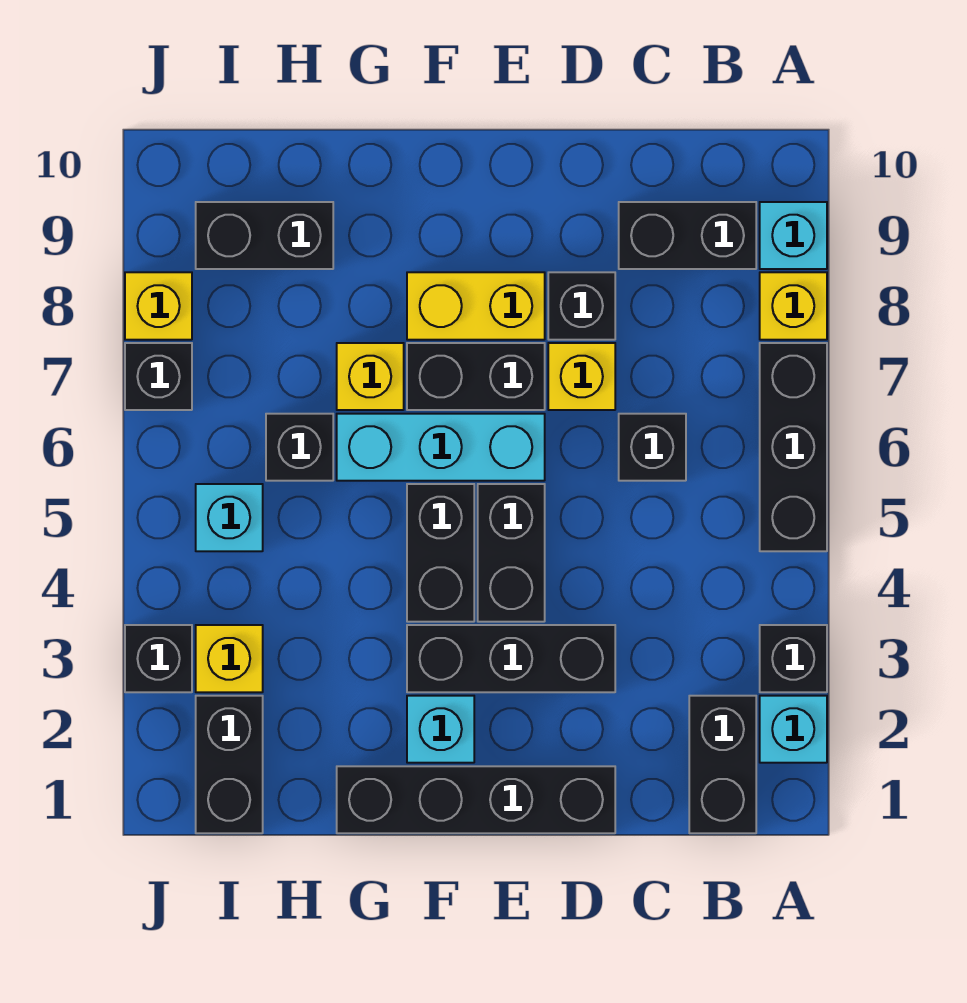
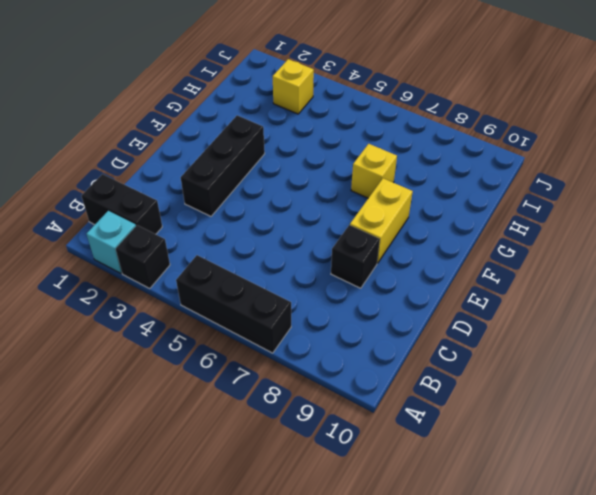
none -> yellow 1x1 brick [760,272,827,340]
none -> cyan 1x1 brick [760,202,827,269]
none -> black 1x2 brick [619,202,756,269]

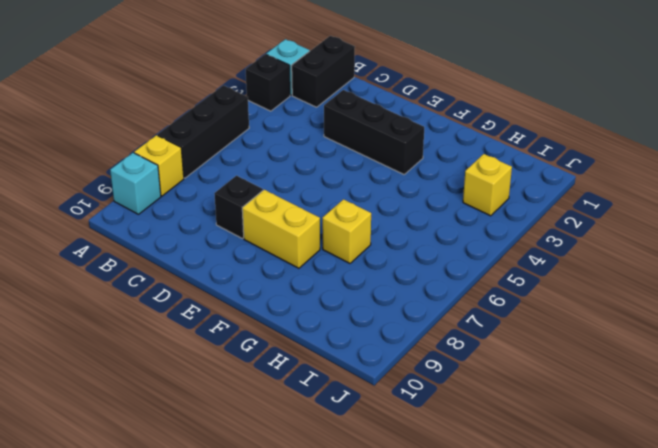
none -> black 1x2 brick [619,202,756,269]
none -> black 1x1 brick [619,414,686,481]
none -> black 1x4 brick [337,766,615,833]

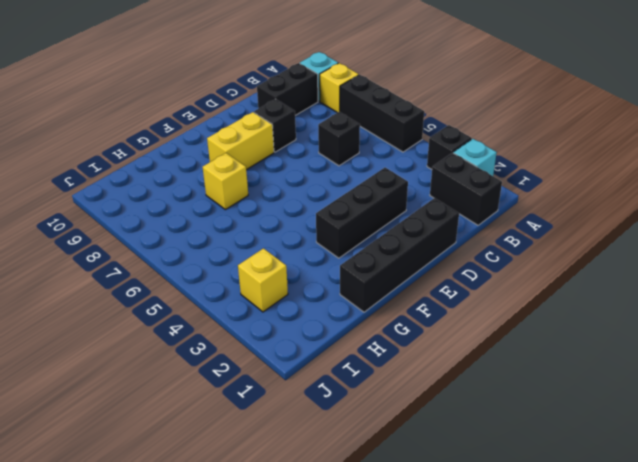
none -> yellow 1x1 brick [548,343,615,410]
none -> black 1x2 brick [478,484,545,622]
none -> cyan 1x3 brick [337,414,545,481]

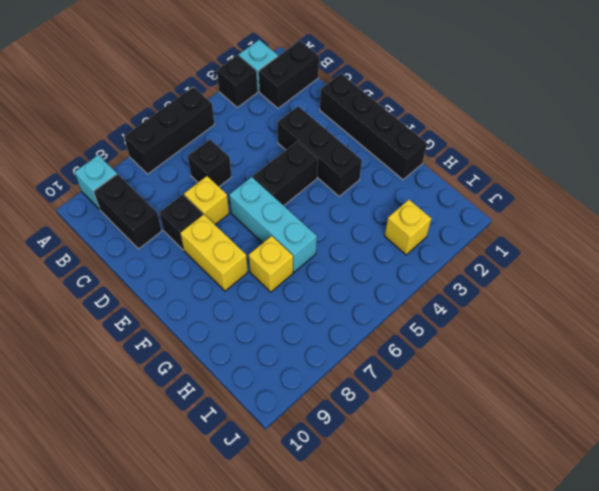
none -> yellow 1x1 brick [760,272,827,340]
none -> black 1x2 brick [407,343,545,410]
none -> cyan 1x1 brick [407,696,474,763]

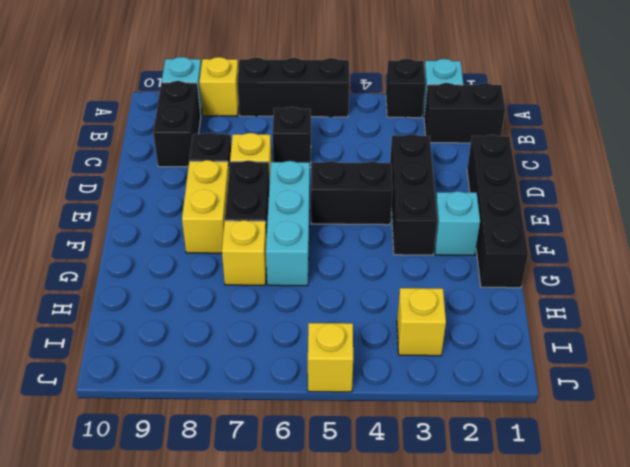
yellow 1x1 brick [308,323,353,392] -> yellow 1x1 brick moved to [125,272,192,340]
none -> black 1x2 brick [407,484,474,622]
none -> black 1x1 brick [266,414,333,481]
none -> black 1x2 brick [196,202,333,269]

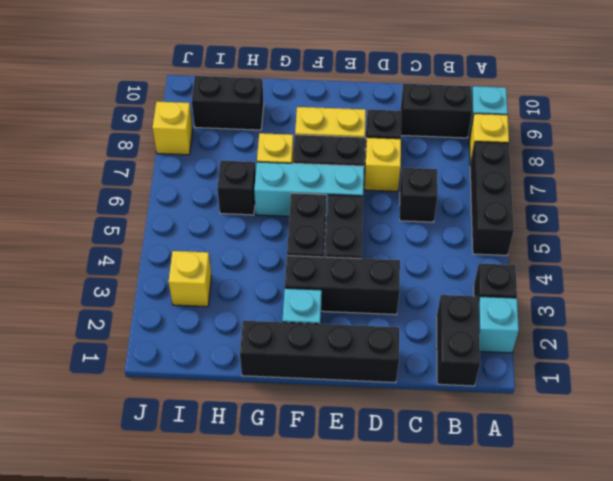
none -> black 1x2 brick [196,696,263,833]
none -> cyan 1x1 brick [196,484,263,551]
none -> black 1x1 brick [125,625,192,692]

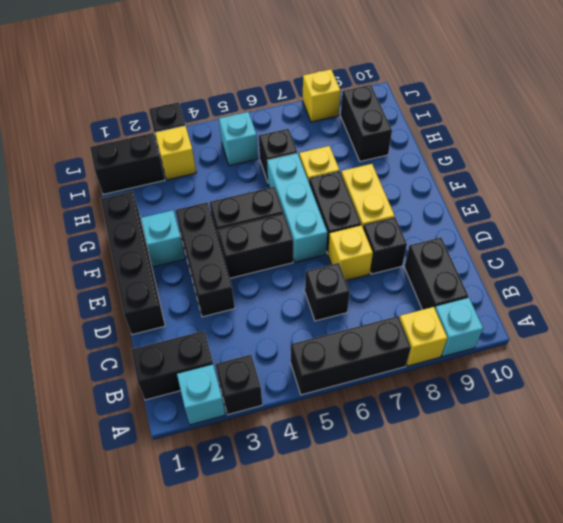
none -> black 1x1 brick [125,343,192,410]

